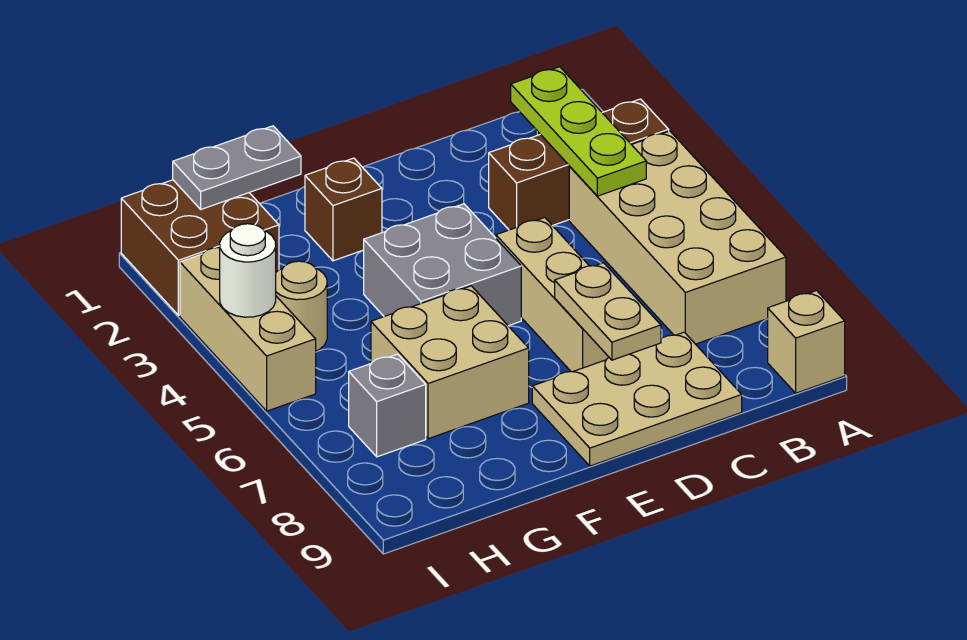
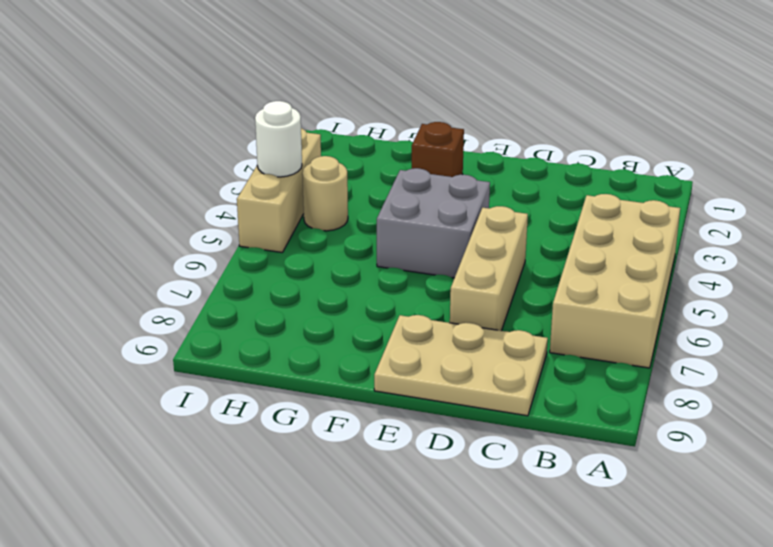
none -> brown 1x3 brick [489,99,669,230]
none -> tan 1x1 brick [768,291,845,393]
none -> tan 2x2 brick [371,286,529,439]

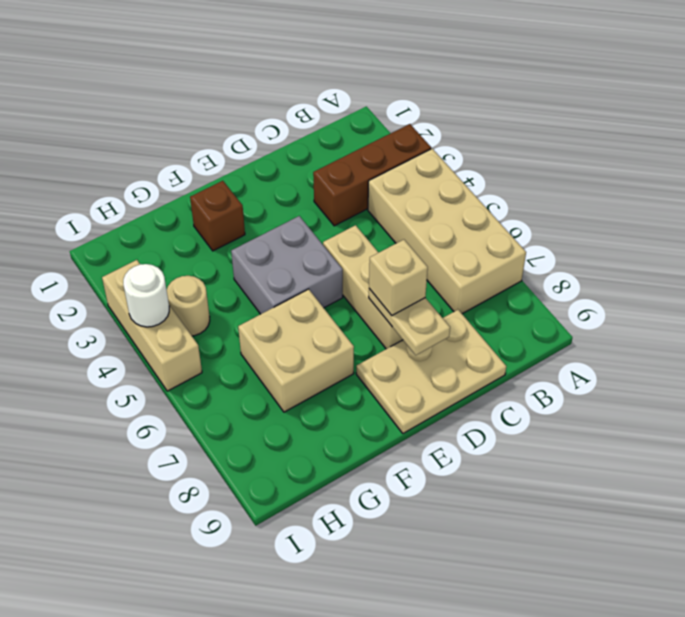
tan 1x1 brick [369,240,428,315] -> tan 1x1 brick moved to [768,291,845,393]
none -> brown 2x2 brick [121,180,279,315]
none -> grey 1x1 brick [349,354,426,457]
none -> lime 1x3 plate [511,67,646,196]

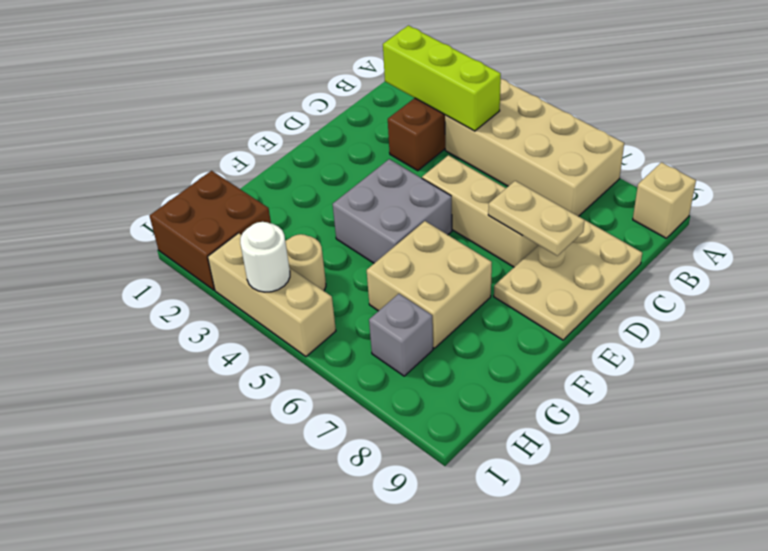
lime 1x3 brick [383,26,501,131] -> lime 1x3 plate [511,67,646,196]
none -> brown 1x1 brick [305,158,382,261]
none -> grey 1x2 plate [173,126,301,209]

